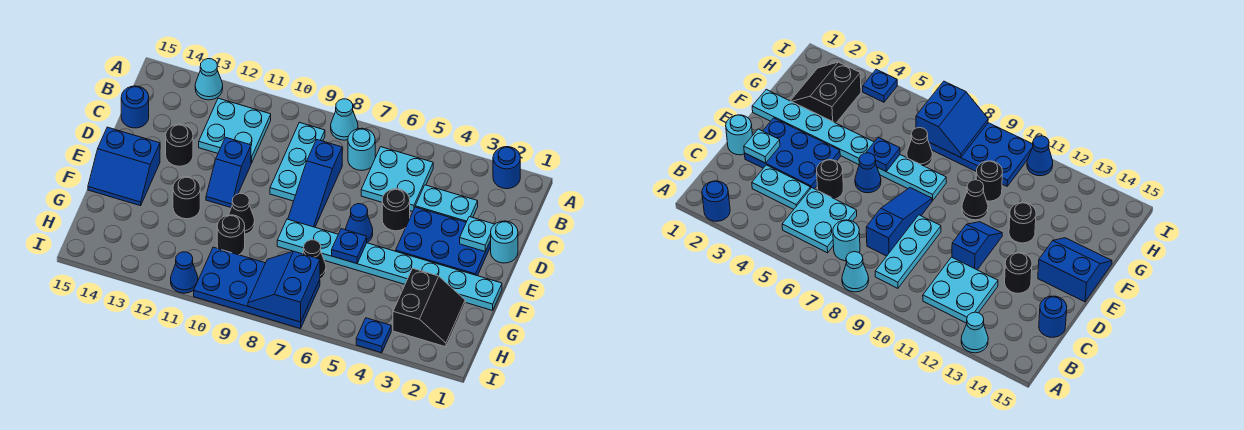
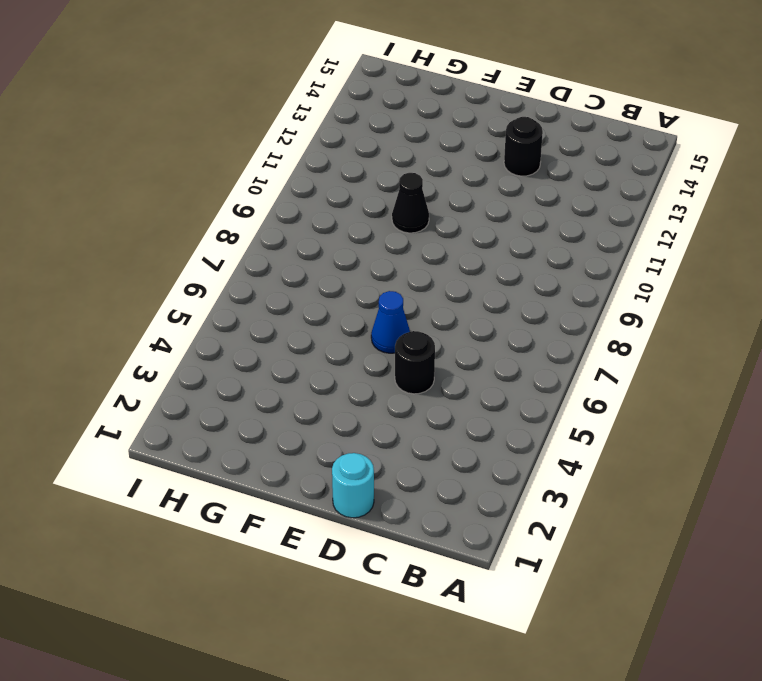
none -> blue 1x1 round brick [493,147,520,189]
none -> cyan 1x1 cone [331,99,358,140]
none -> cyan 1x1 cone [195,59,223,100]

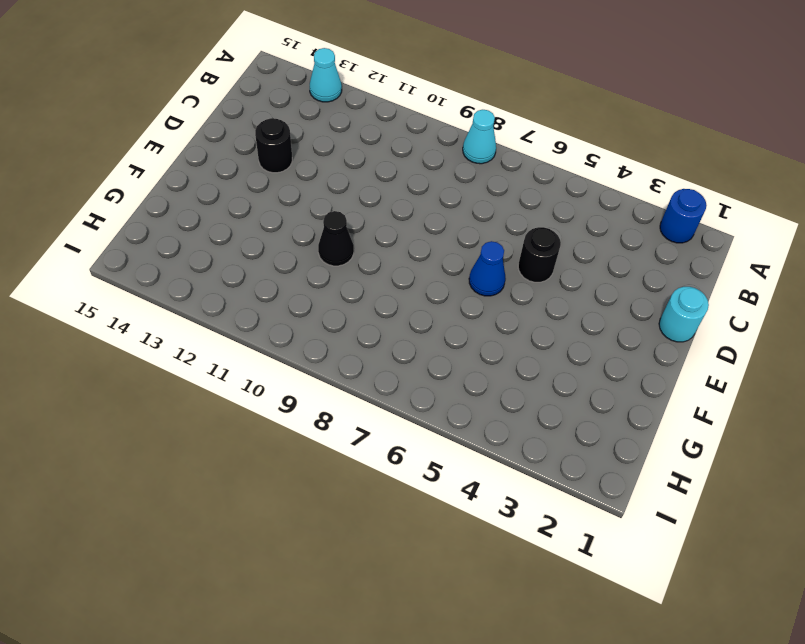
none -> cyan 2x2 plate [361,147,433,212]
none -> cyan 1x1 round brick [348,128,375,170]
none -> cyan 1x3 plate [270,122,325,201]

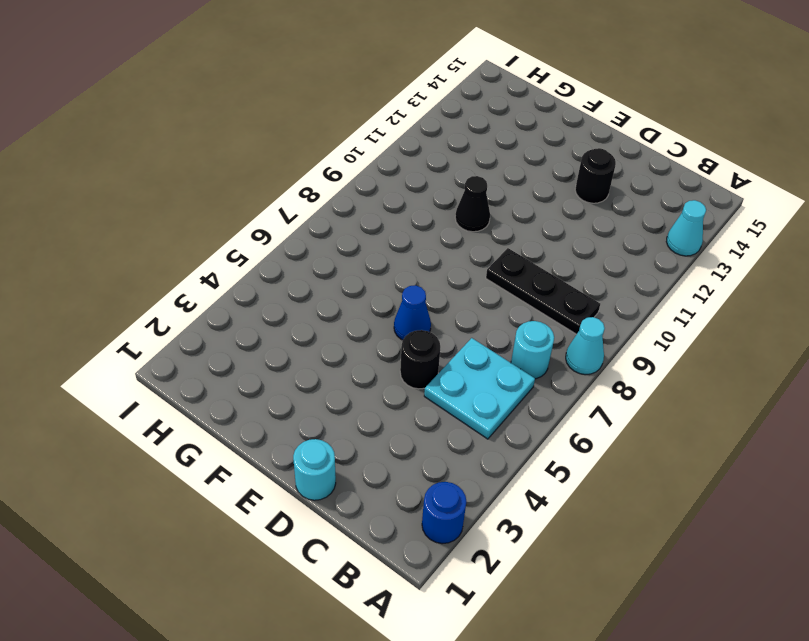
black 1x3 plate [486,248,600,334] -> cyan 1x3 plate [270,122,325,201]
none -> cyan 2x2 plate [199,98,271,163]
none -> cyan 1x2 plate [415,185,478,222]
none -> blue 1x3 slope [288,140,342,227]

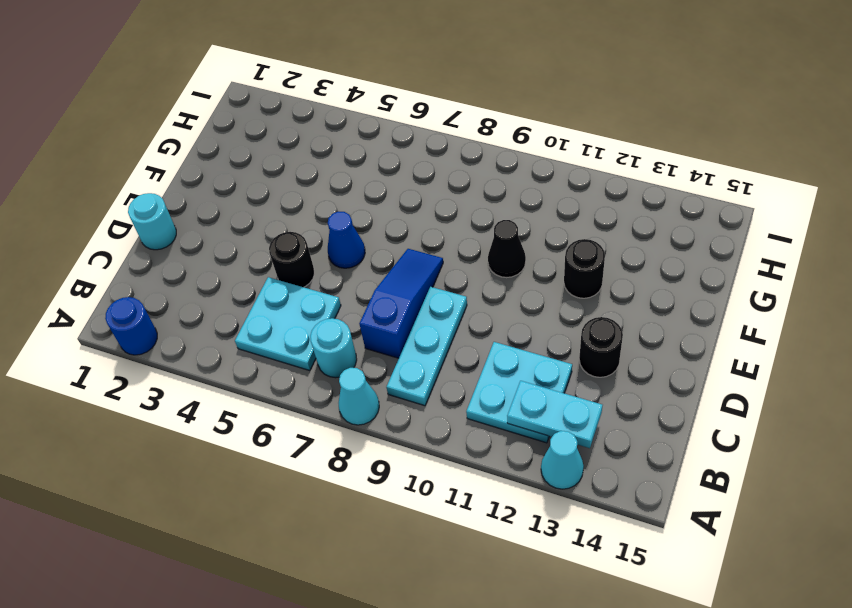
cyan 1x2 plate [507,381,602,448] -> cyan 1x2 plate moved to [415,185,478,222]
none -> blue 1x1 round brick [121,86,149,128]
none -> blue 2x3 plate [396,207,491,276]
none -> blue 1x2 slope [206,137,251,207]

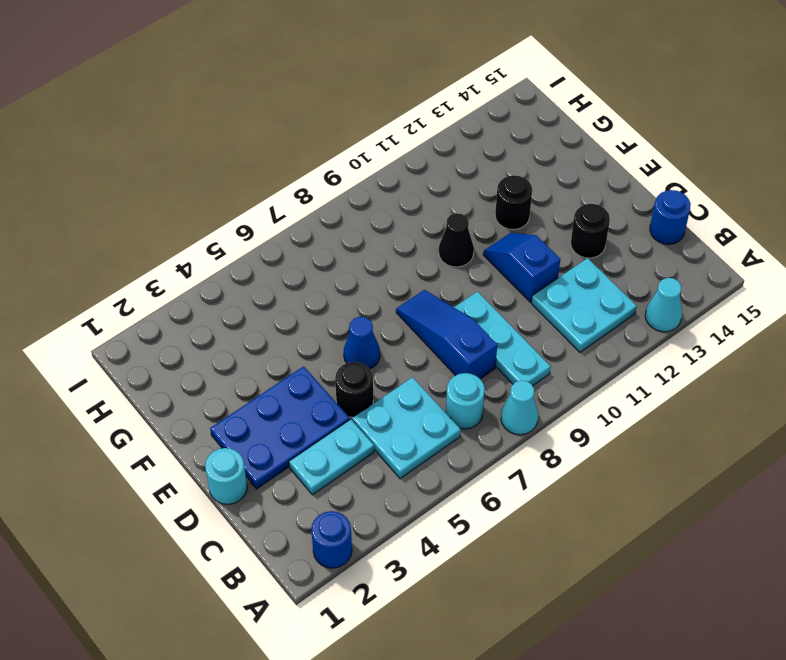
none -> blue 2x2 slope [88,127,160,206]
none -> cyan 1x8 plate [277,219,502,310]
none -> black 2x2 slope [393,268,465,347]

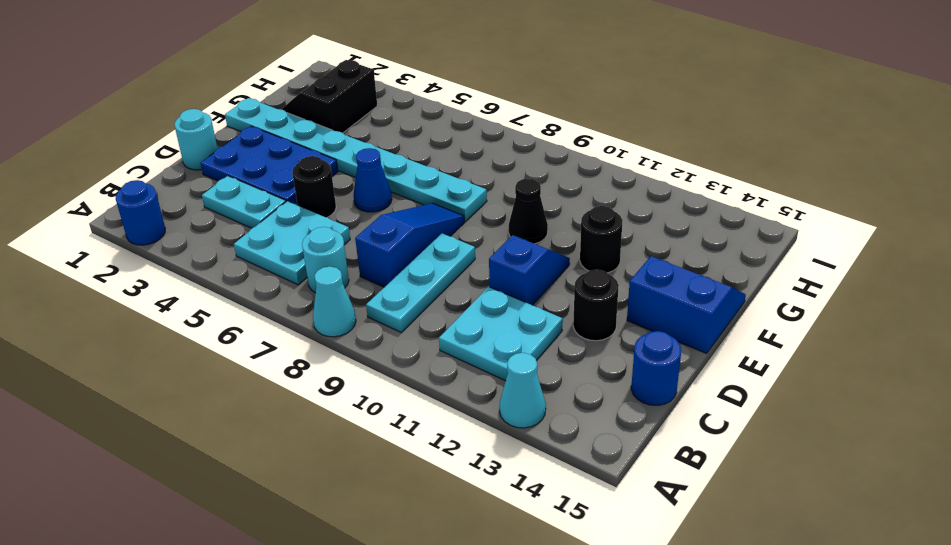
none -> black 1x1 cone [303,240,326,279]
none -> black 1x1 round brick [217,215,245,255]
none -> blue 2x4 plate [194,247,320,329]

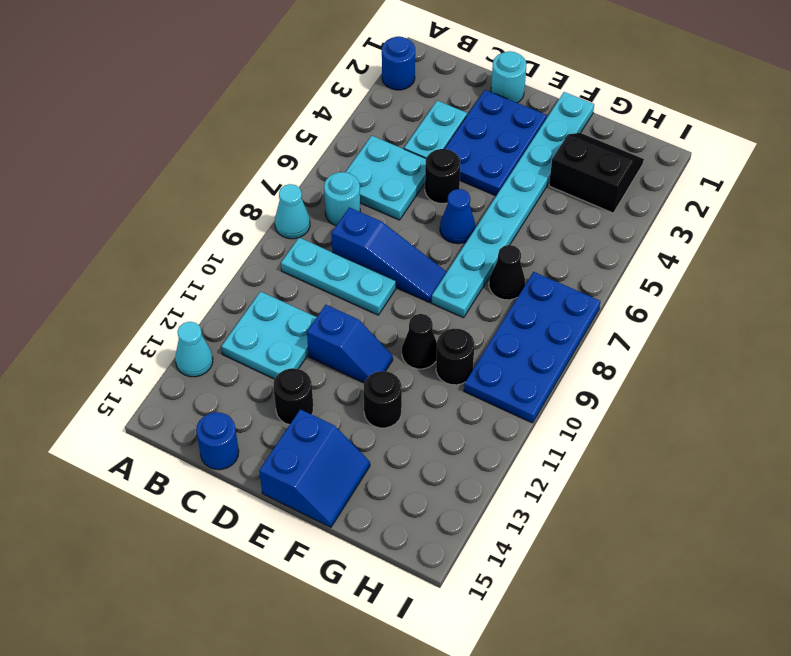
none -> blue 1x1 plate [356,318,391,353]
none -> blue 1x1 cone [171,252,198,293]
none -> cyan 1x1 plate [460,217,495,251]

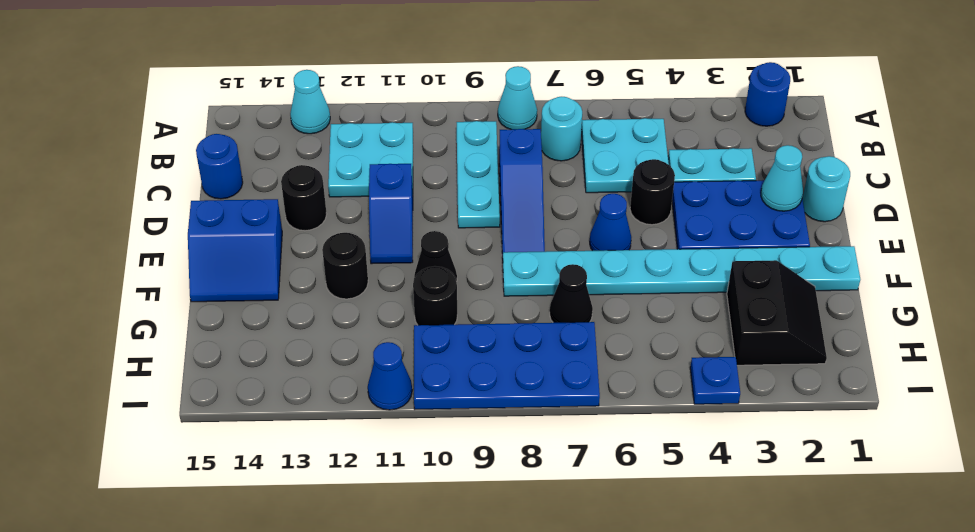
cyan 1x1 cone [761,145,803,211] -> cyan 1x1 plate [460,217,495,251]
none -> blue 1x1 plate [332,229,367,264]
none -> blue 2x2 slope [248,251,320,322]

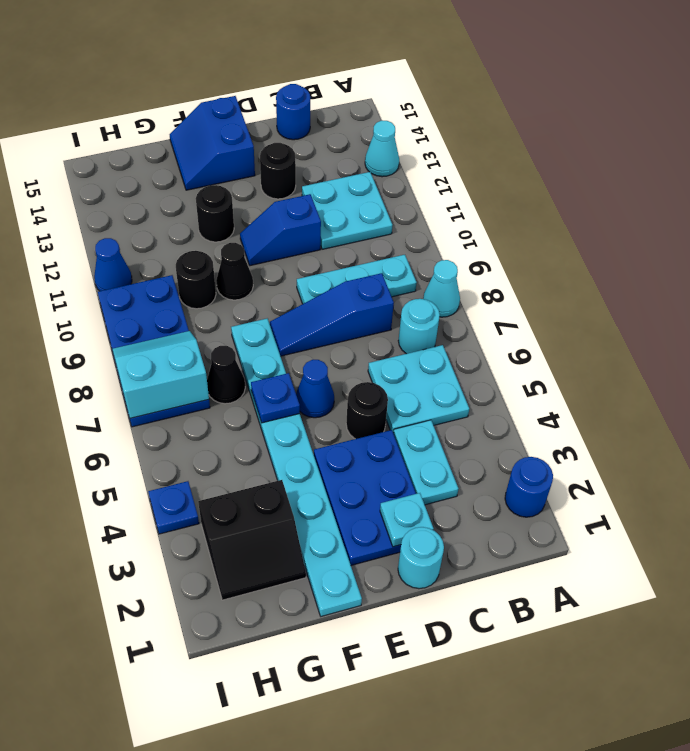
cyan 2x2 slope [112,331,209,418] -> blue 2x2 slope [248,251,320,322]

